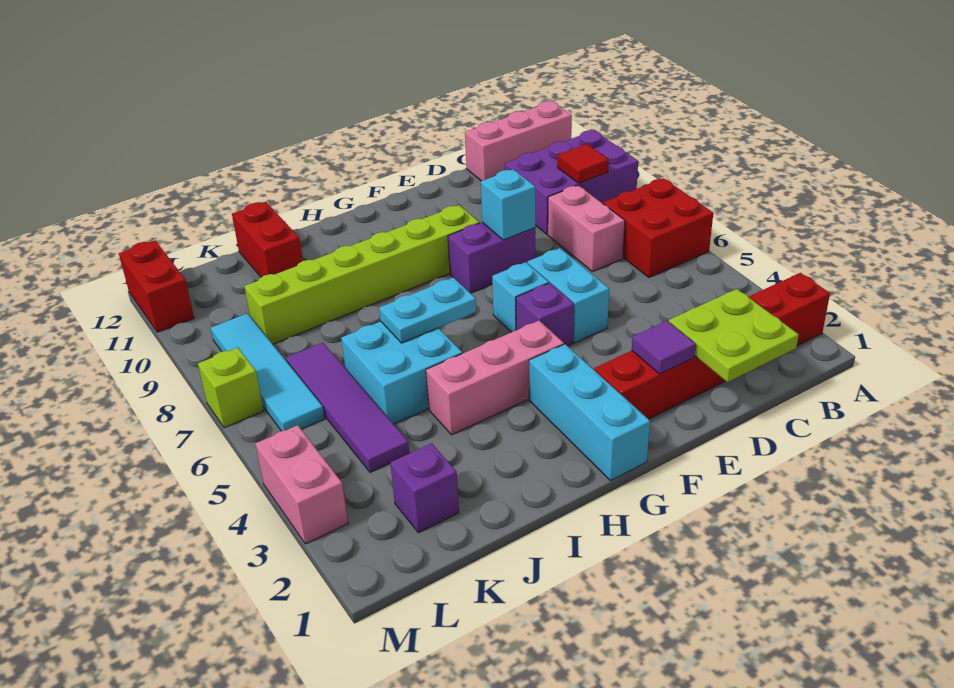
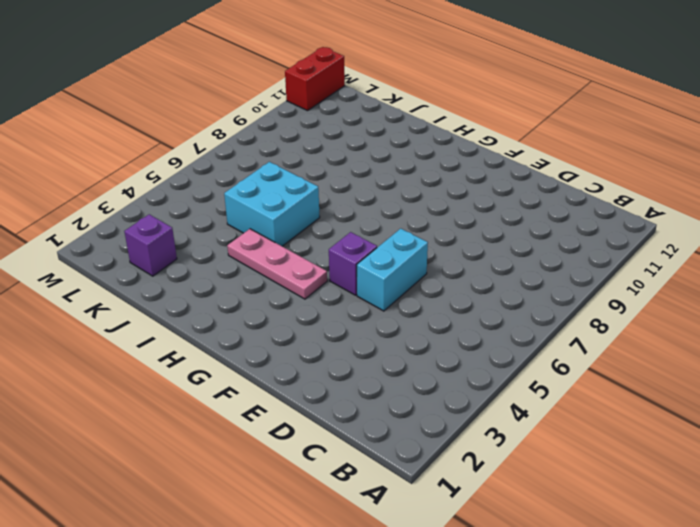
pink 1x3 plate [227,229,327,299] -> pink 1x3 brick [426,321,564,435]
none -> red 1x6 brick [594,273,830,419]
none -> red 2x2 brick [603,178,713,278]
none -> purple 2x3 brick [505,130,638,234]

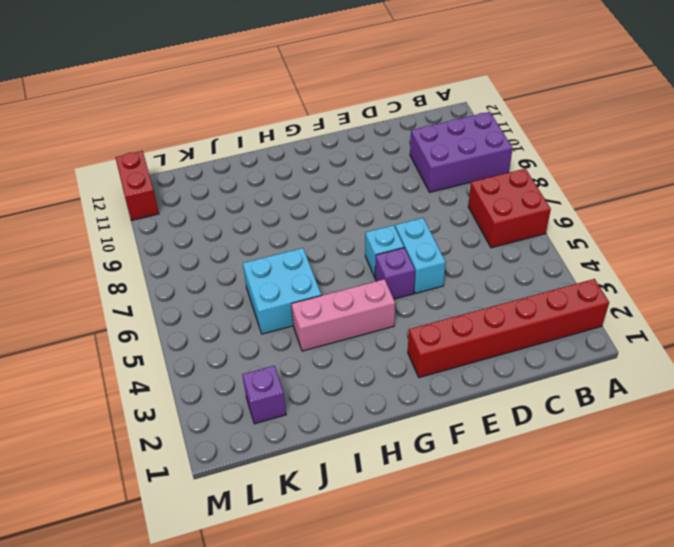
none -> pink 1x3 brick [465,101,572,181]
none -> pink 1x2 brick [548,185,625,272]
none -> purple 1x2 brick [448,222,535,293]

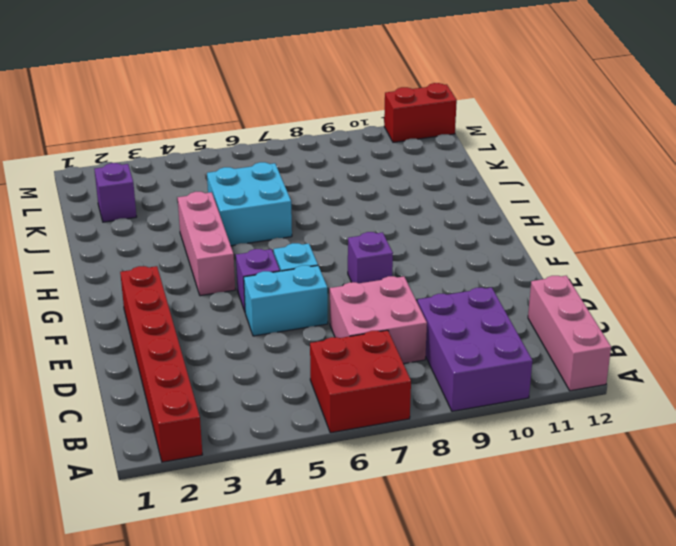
pink 2x2 brick [330,276,427,364] -> pink 1x2 brick [548,185,625,272]
purple 1x1 brick [348,232,393,283] -> purple 1x2 brick [448,222,535,293]
none -> lime 1x6 brick [244,205,479,344]
none -> cyan 1x3 brick [529,344,650,481]
none -> red 1x2 brick [232,202,303,277]

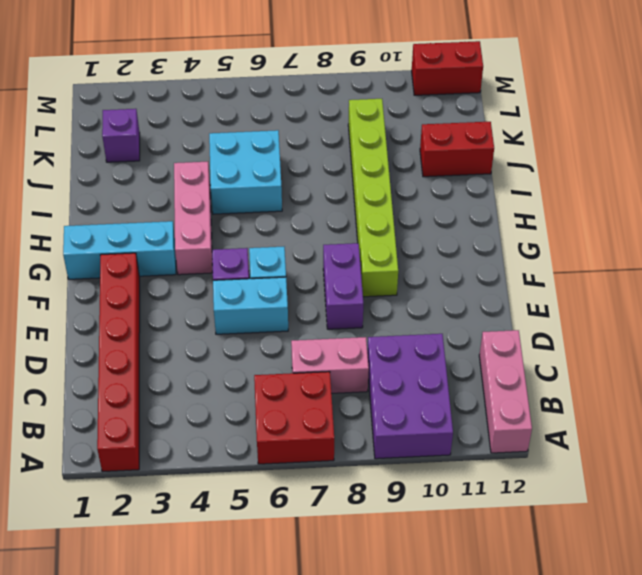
none -> purple 1x4 tile [286,342,409,473]
none -> cyan 1x4 tile [211,313,324,431]
none -> pink 1x2 brick [255,425,348,544]

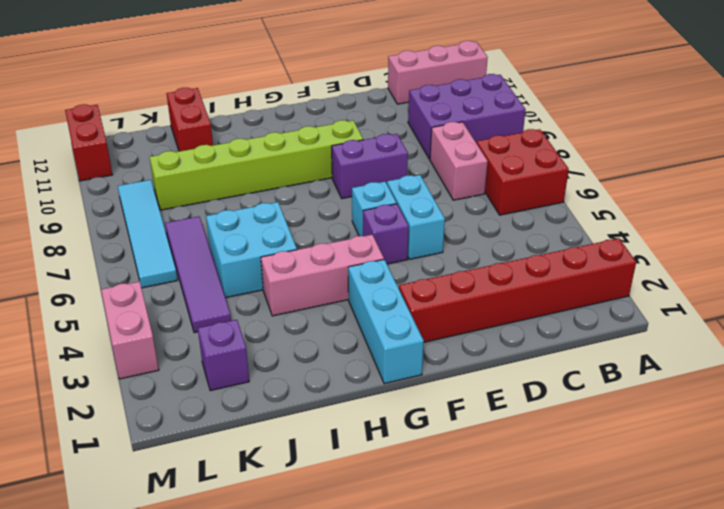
none -> lime 1x1 brick [198,348,264,428]
none -> red 1x1 tile [557,144,609,183]
none -> lime 2x2 plate [669,289,799,382]

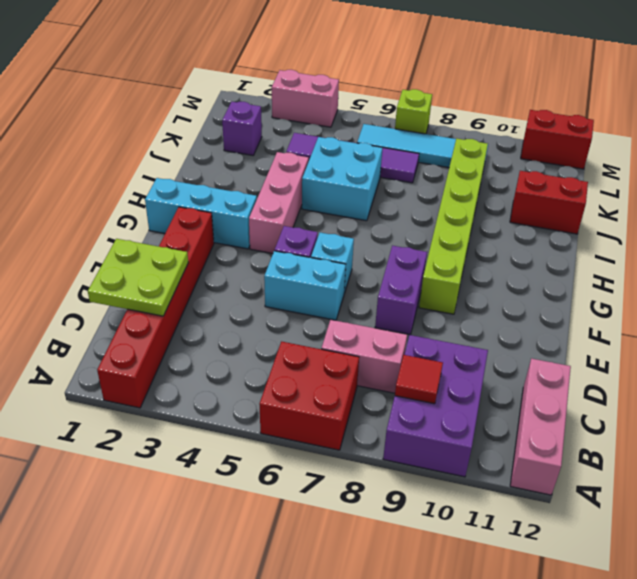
none -> purple 1x1 tile [632,321,696,374]
none -> cyan 1x1 brick [481,169,535,240]
none -> cyan 1x2 plate [379,277,476,343]

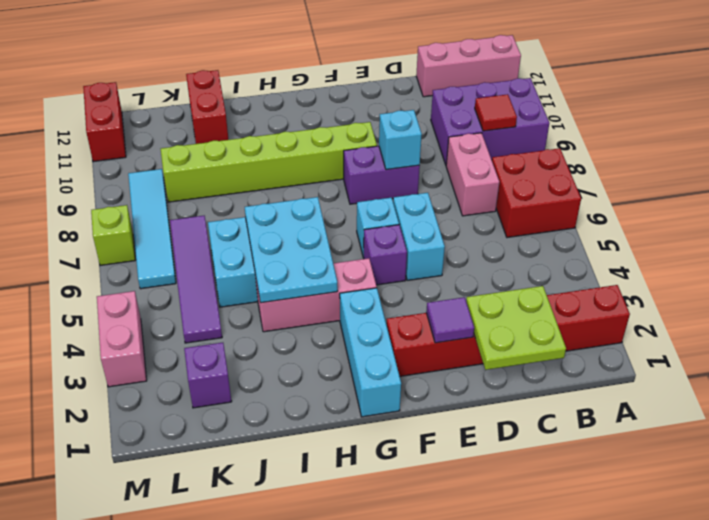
cyan 2x3 plate [245,197,338,303] -> cyan 1x2 plate [379,277,476,343]

